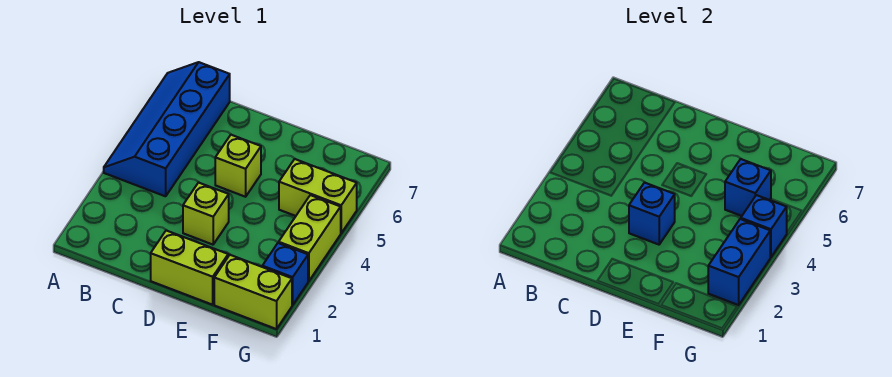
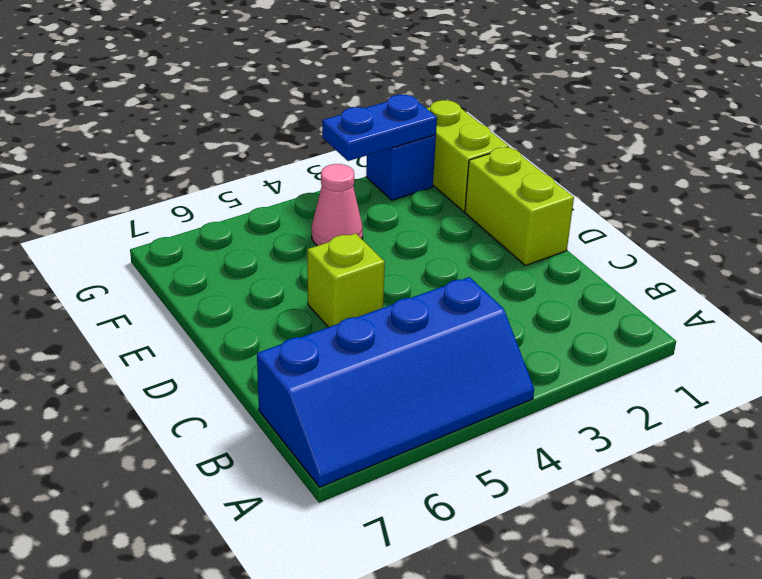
pink 1x1 cone [312,164,363,246] -> none
blue 1x2 plate [322,94,437,161] -> blue 1x2 brick [708,219,770,305]
none -> lime 1x1 brick [183,182,229,245]
none -> lime 1x2 brick [279,159,357,233]
none -> lime 1x2 brick [279,195,341,281]

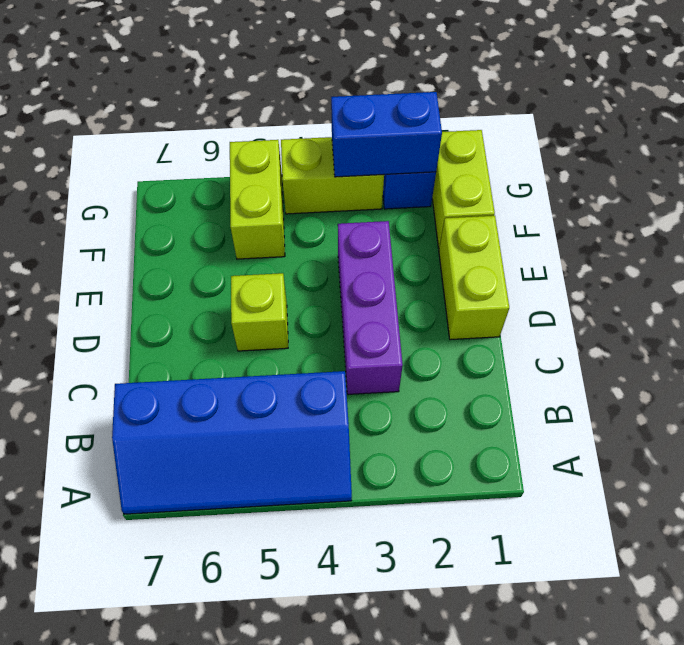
purple 1x3 brick [338,221,403,394] -> lime 1x1 brick [183,182,229,245]
none -> blue 1x1 brick [629,182,675,245]
none -> blue 1x1 brick [725,159,771,216]
none -> blue 1x1 brick [741,195,787,257]

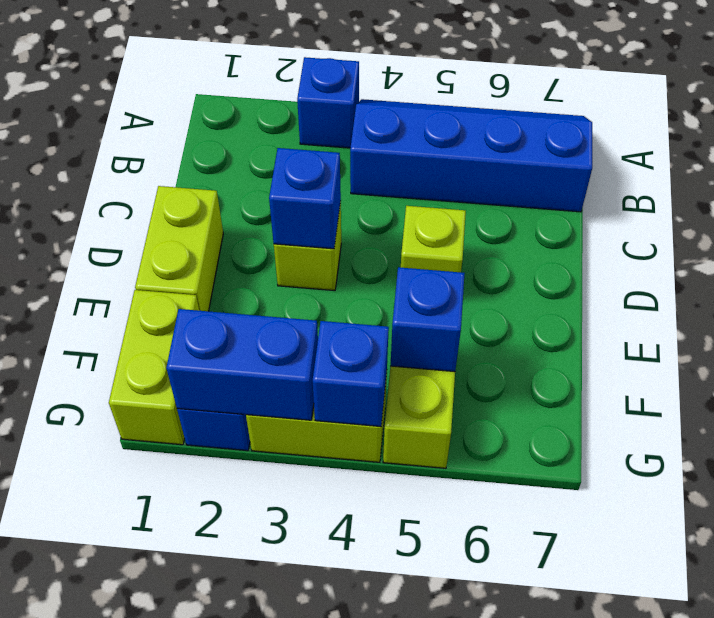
blue 1x1 brick [297,57,359,148] -> none

